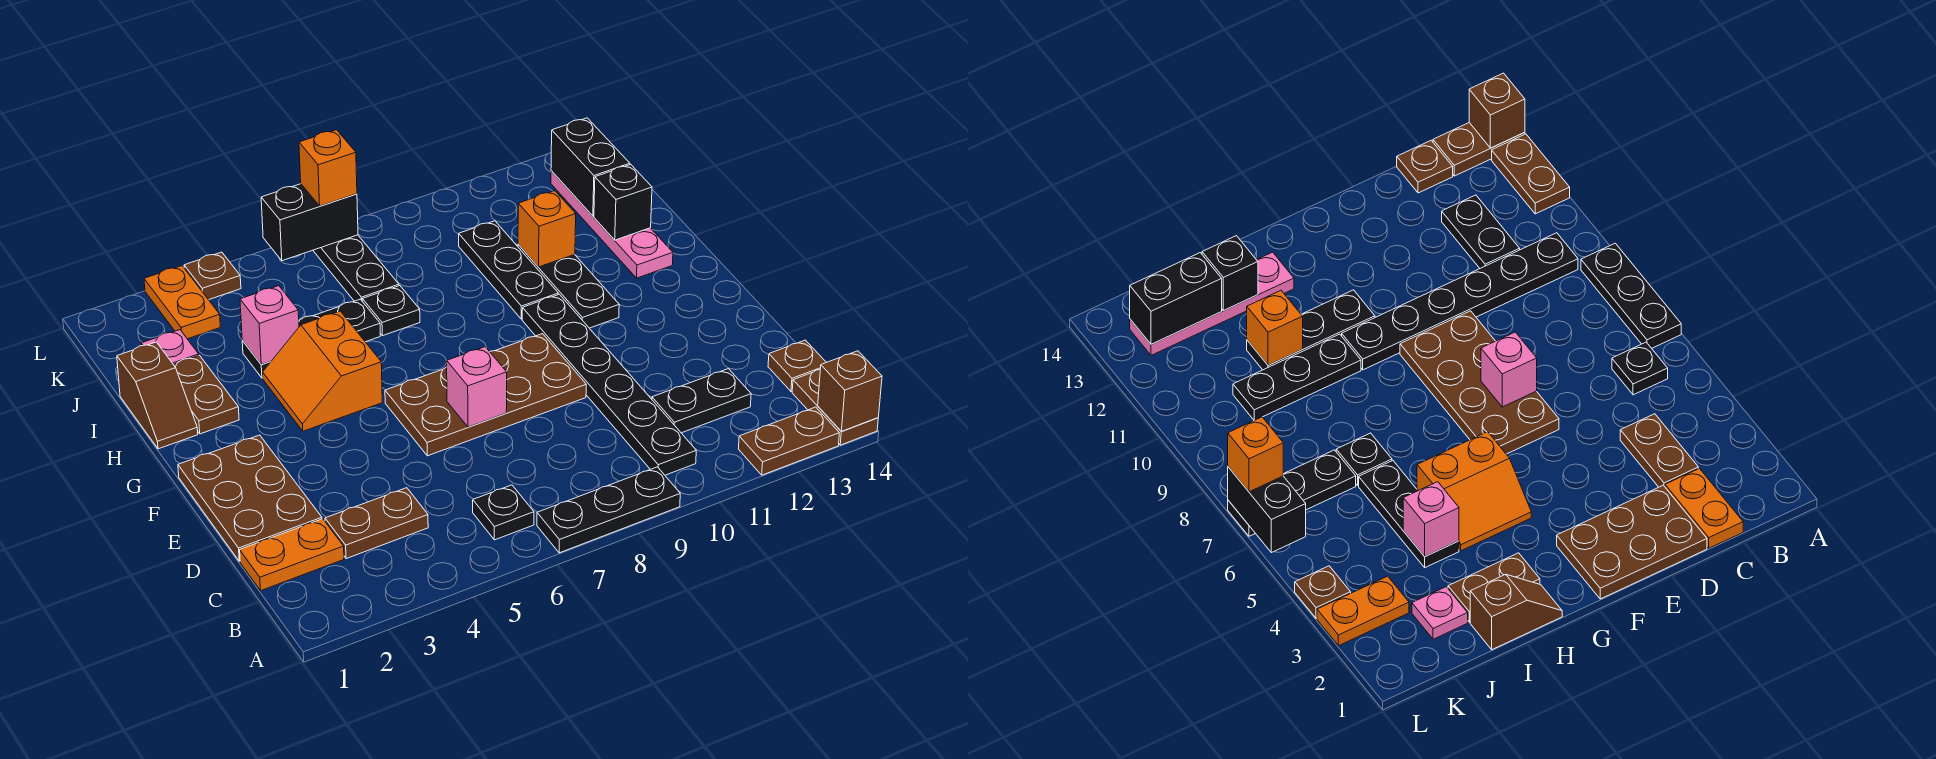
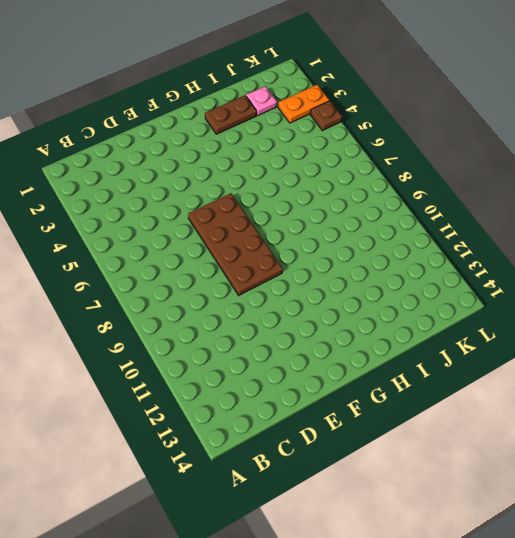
none -> black 1x3 plate [537,467,680,553]
none -> brown 1x2 plate [739,407,839,475]
none -> brown 1x2 plate [792,370,878,445]
none -> black 1x1 plate [473,485,534,540]

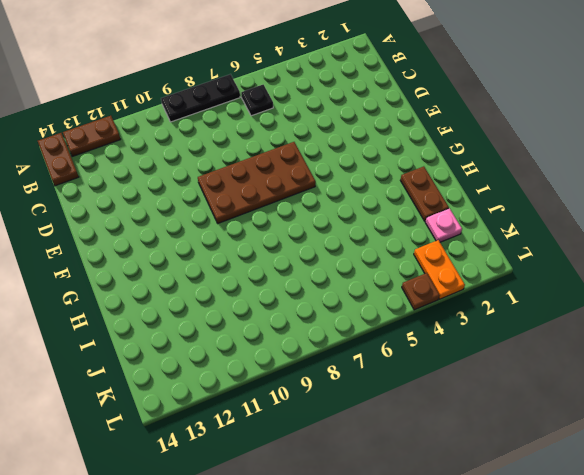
none -> black 1x6 plate [522,294,696,475]
none -> orange 1x2 plate [240,519,344,591]
none -> brown 1x2 plate [325,488,428,559]
none -> black 1x2 plate [652,369,751,433]

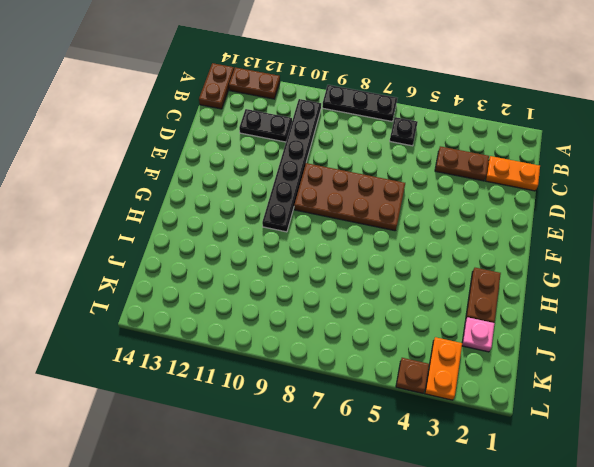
none -> brown 1x1 plate [768,340,826,392]
none -> brown 2x3 plate [178,435,322,561]
none -> orange 2x2 slope [263,311,382,431]
none -> black 1x3 plate [518,245,619,328]

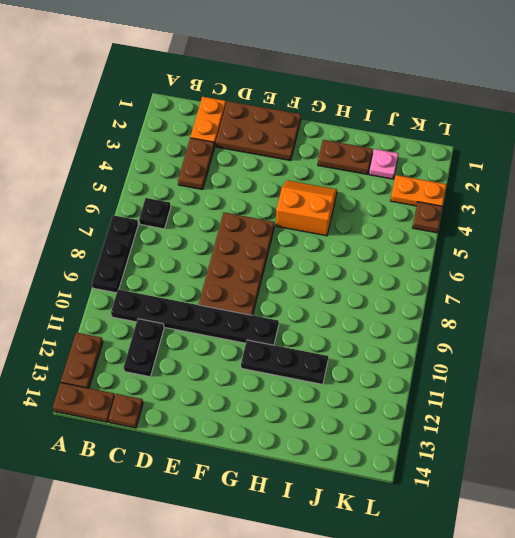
none -> brown 1x2 slope [117,342,198,449]
none -> black 1x3 plate [459,221,558,319]
none -> pink 1x4 plate [551,171,673,278]
none -> black 1x3 plate [242,299,380,378]

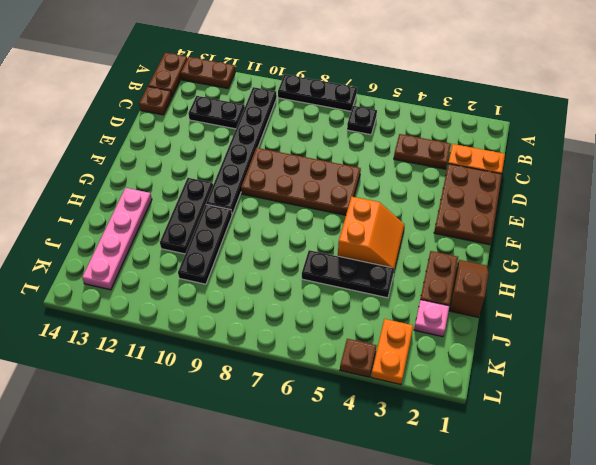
none -> black 1x1 plate [362,286,420,336]
none -> black 1x3 plate [313,235,399,302]
none -> brown 1x1 brick [818,351,882,432]
none -> pink 1x1 brick [447,347,507,427]

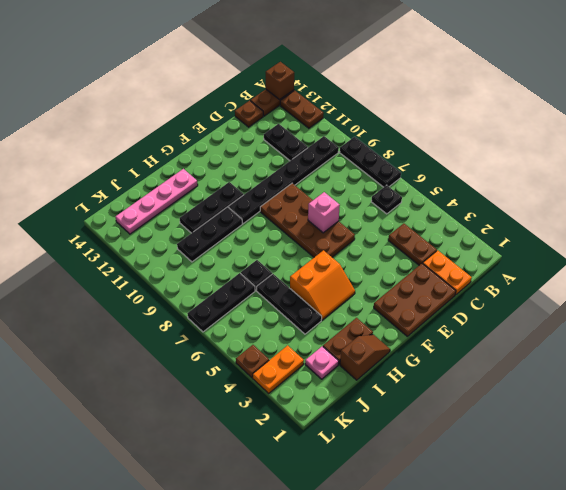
none -> pink 1x1 brick [240,286,299,364]
none -> orange 1x1 brick [518,191,576,267]
none -> black 1x1 brick [594,165,652,240]
none -> black 1x2 brick [551,118,630,216]

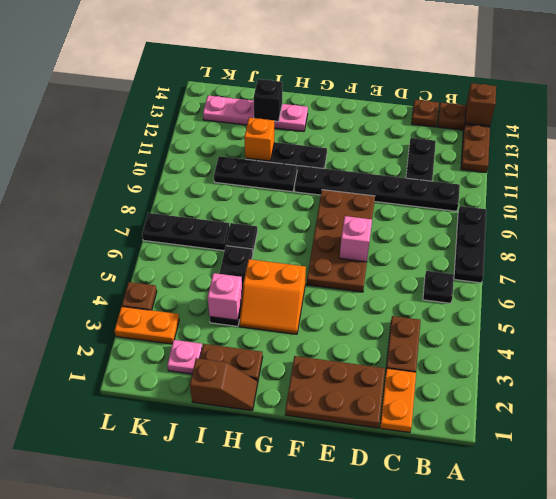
none -> black 1x2 brick [551,118,630,216]
none -> black 1x2 brick [261,184,358,261]
none -> orange 1x1 brick [299,130,357,206]

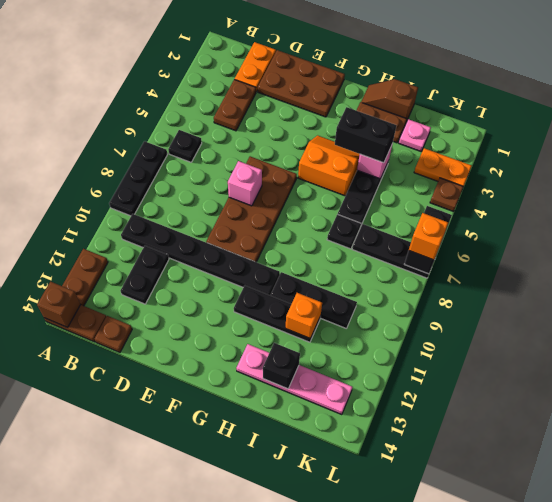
black 1x2 brick [335,107,396,163] -> black 1x2 brick moved to [551,118,630,216]

